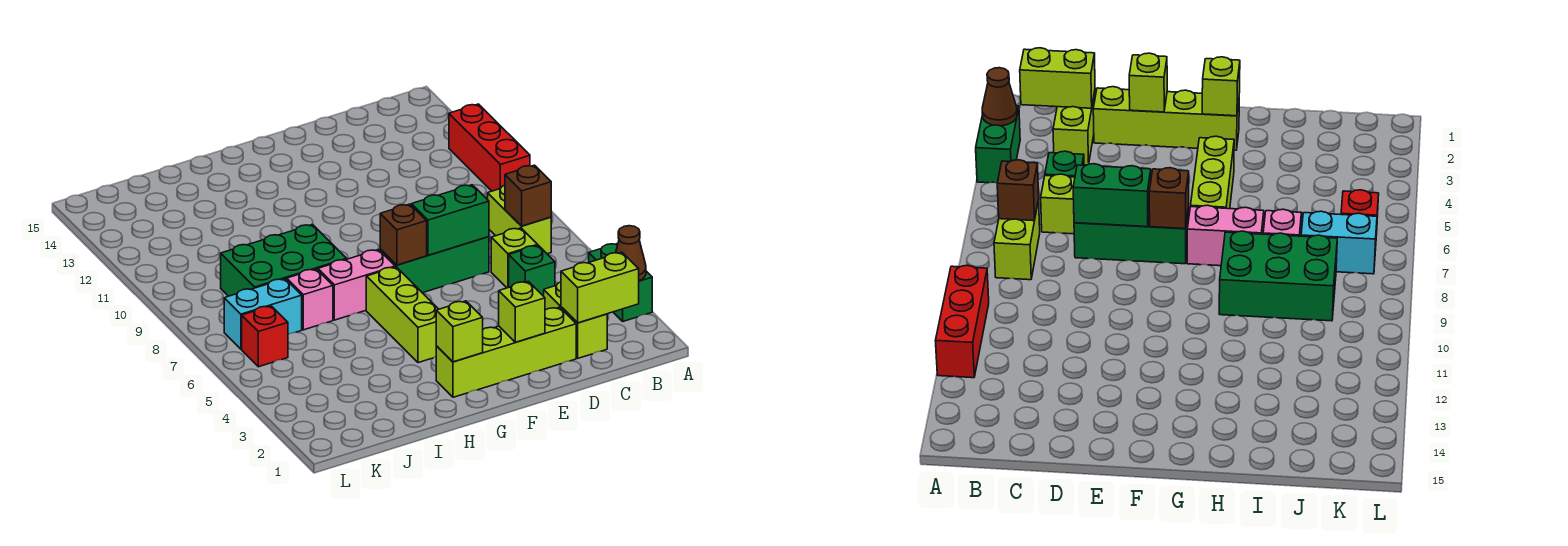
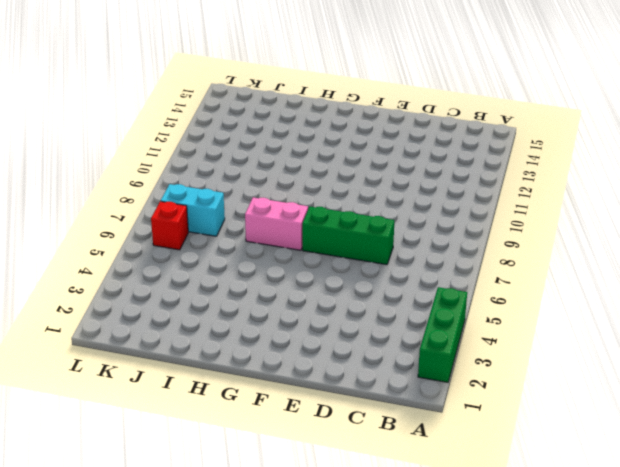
green 1x3 brick [418,287,467,382] -> green 1x2 brick [589,243,652,321]
none -> red 1x3 brick [449,104,530,191]
none -> lime 1x2 brick [488,185,551,254]
none -> lime 1x2 brick [544,282,607,358]

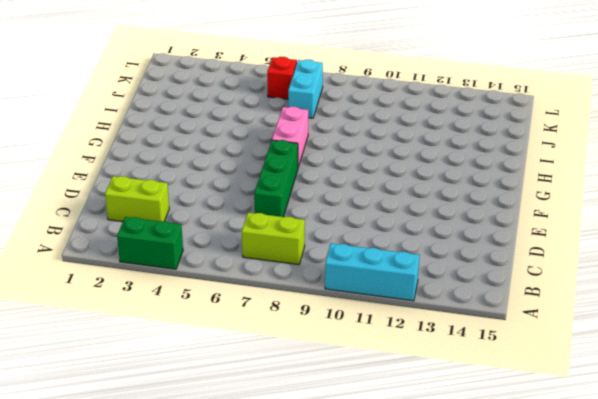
cyan 1x3 brick [325,243,420,301] -> red 1x3 brick [449,104,530,191]
none -> green 1x1 brick [509,245,555,296]
none -> lime 1x1 brick [491,228,538,288]
none -> lime 1x4 brick [436,307,576,397]

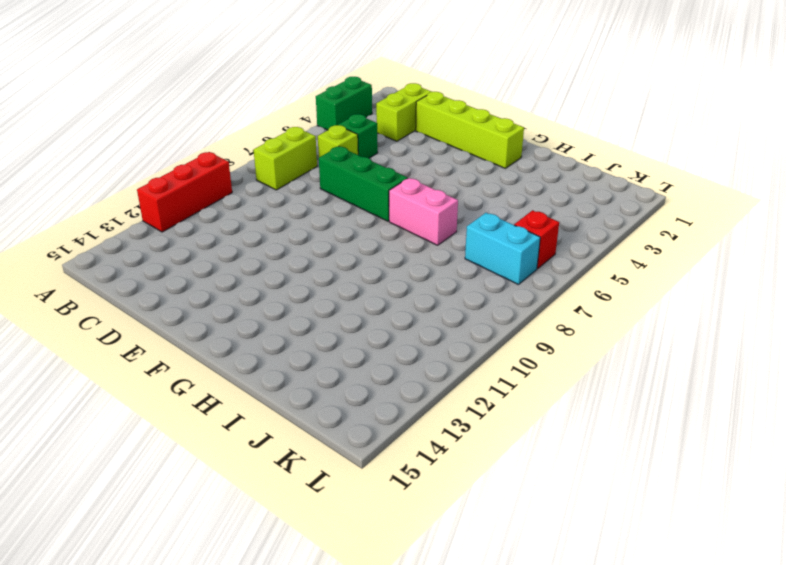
none -> lime 1x3 brick [366,267,438,363]
none -> green 2x3 brick [221,225,347,296]
none -> pink 1x1 brick [287,269,333,330]

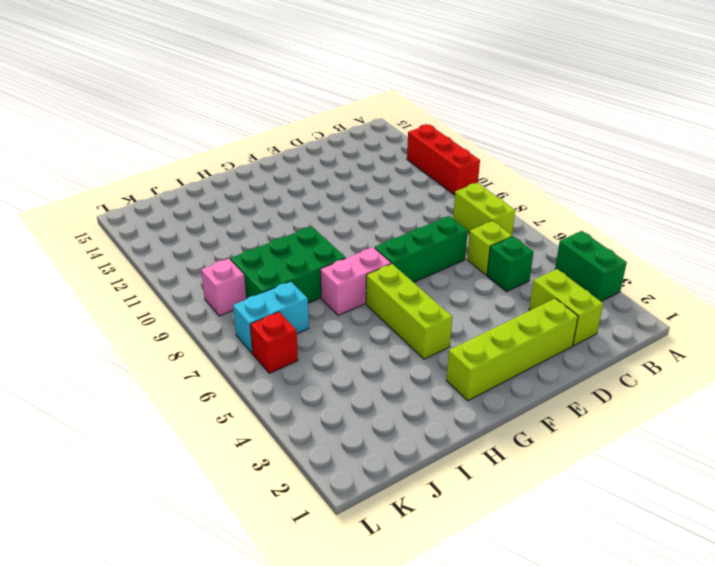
pink 1x1 brick [201,259,246,316] -> pink 1x1 brick moved to [287,269,333,330]
none -> brown 1x1 cone [616,226,646,281]
none -> lime 1x2 brick [561,252,639,323]
none -> brown 1x1 brick [505,165,551,226]

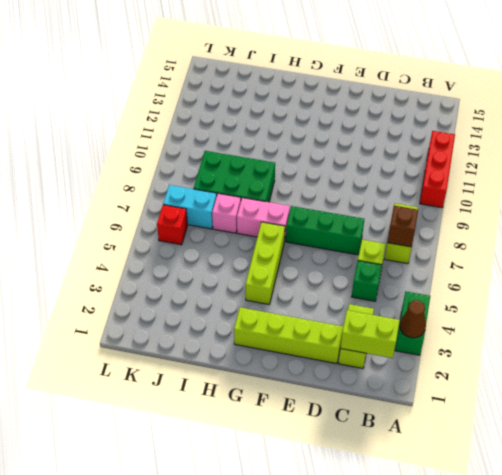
none -> green 1x2 brick [411,185,489,255]
none -> lime 1x1 brick [499,281,545,342]
none -> brown 1x1 brick [380,204,427,265]

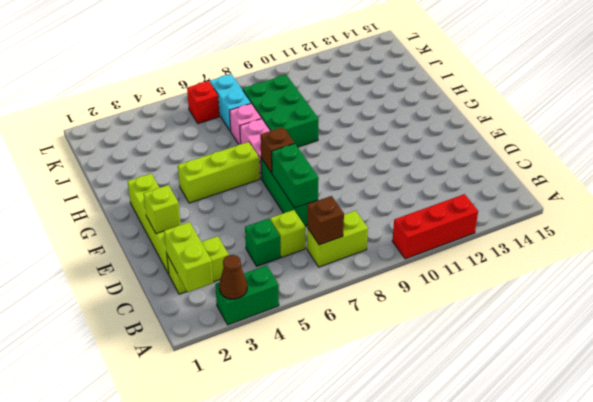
none -> lime 1x1 brick [436,301,483,362]

